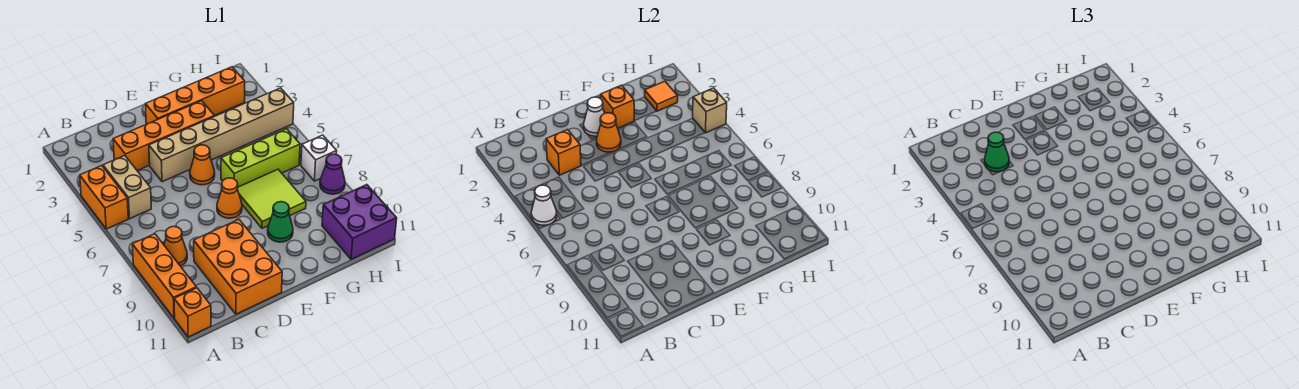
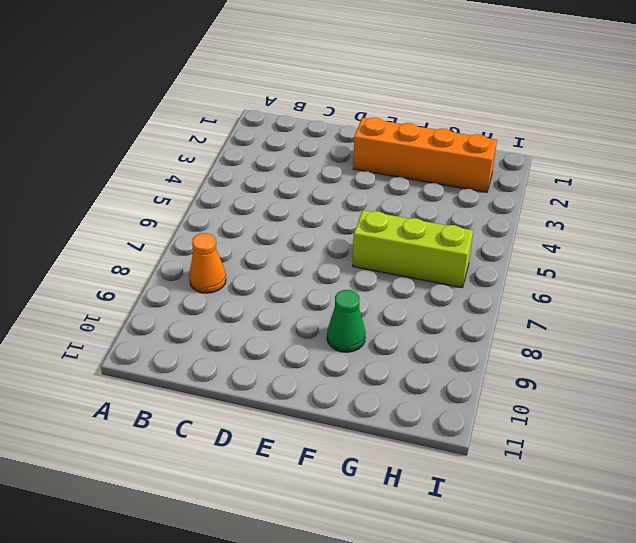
none -> orange 1x2 brick [80,166,128,229]
none -> orange 1x3 brick [132,234,196,318]
none -> orange 1x1 brick [174,288,211,337]

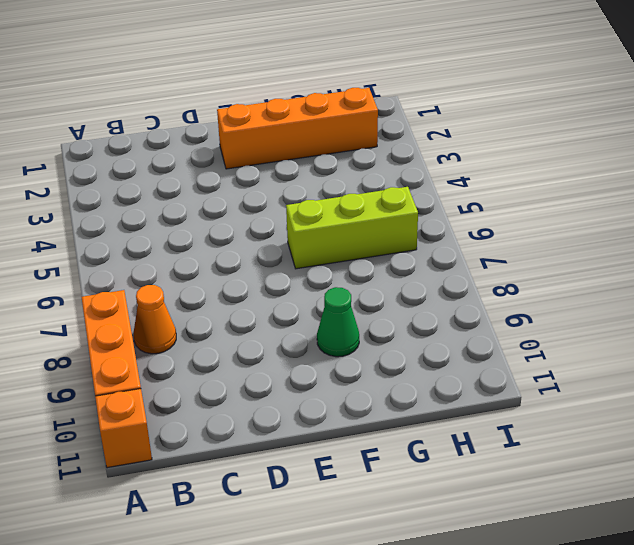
none -> orange 1x2 brick [80,166,128,229]
none -> tan 1x2 brick [103,156,151,219]
none -> orange 1x4 brick [113,101,214,171]

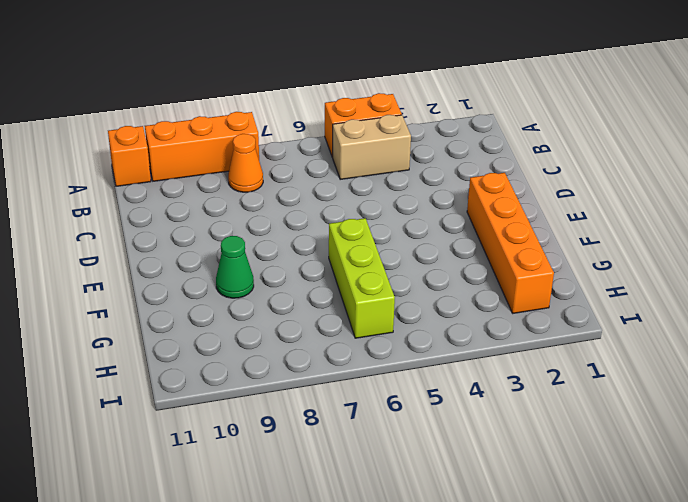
none -> orange 1x4 brick [113,101,214,171]
none -> orange 2x3 brick [194,220,282,314]
none -> tan 1x6 brick [149,88,294,182]

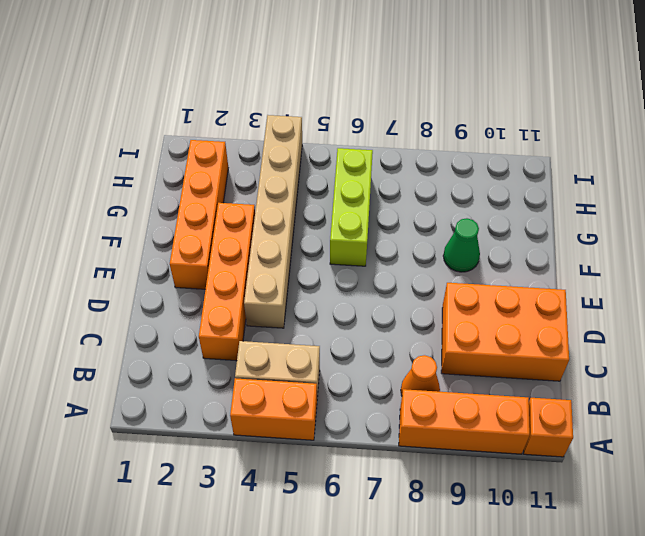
none -> orange 1x1 cone [190,145,215,185]
none -> orange 1x1 cone [217,178,242,218]
none -> lime 2x2 tile [237,169,306,228]

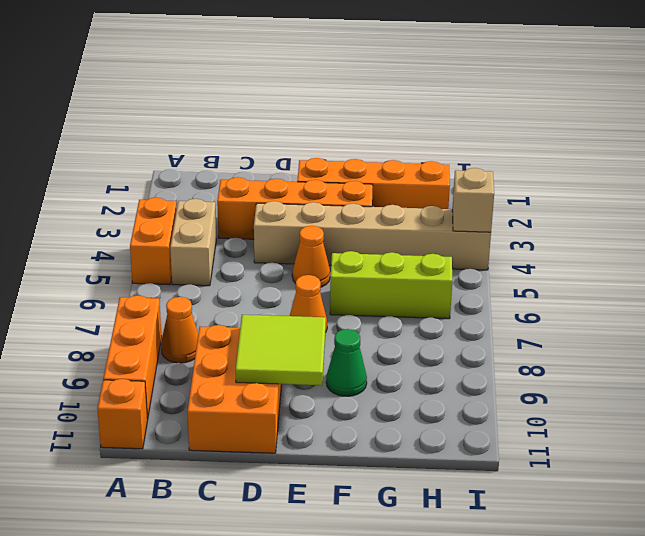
lime 2x2 tile [236,315,326,385] -> lime 2x2 tile moved to [237,169,306,228]
none -> purple 2x2 brick [322,185,397,259]
none -> white 1x1 brick [301,135,337,181]
none -> purple 1x1 cone [320,154,345,194]

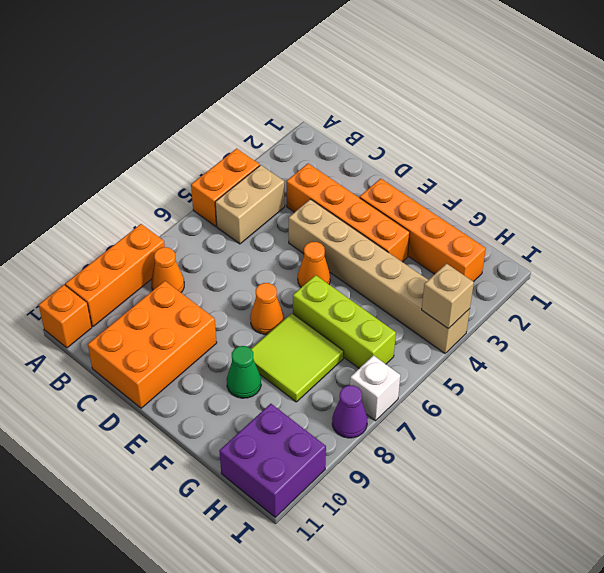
none -> white 1x1 cone [531,185,557,225]
none -> orange 1x1 brick [546,129,581,175]
none -> white 1x1 cone [584,97,605,136]

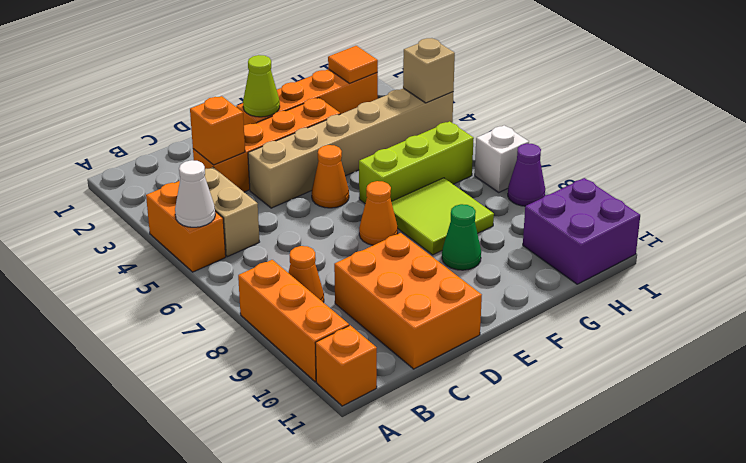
lime 1x1 cone [243,55,280,117] -> white 1x1 cone [584,97,605,136]
none -> orange 1x1 cone [596,113,621,152]
none -> orange 1x1 brick [601,85,634,128]
none -> green 1x1 cone [985,132,1009,172]

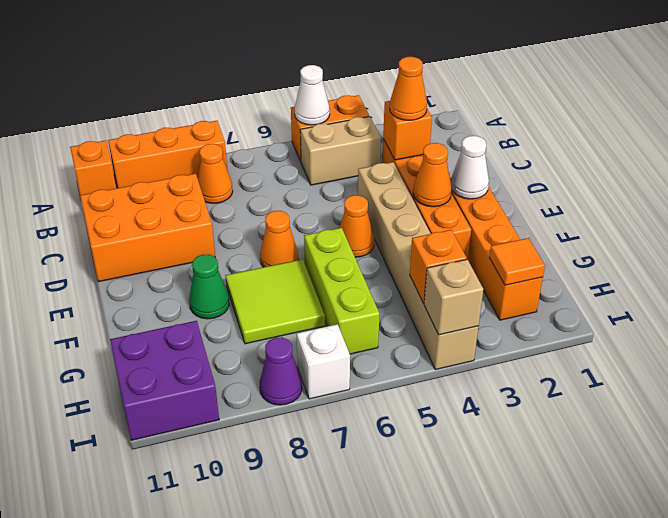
orange 1x1 cone [390,57,427,120] -> green 1x1 cone [985,132,1009,172]
orange 1x1 brick [410,230,467,303] -> orange 1x1 brick moved to [601,85,634,128]

